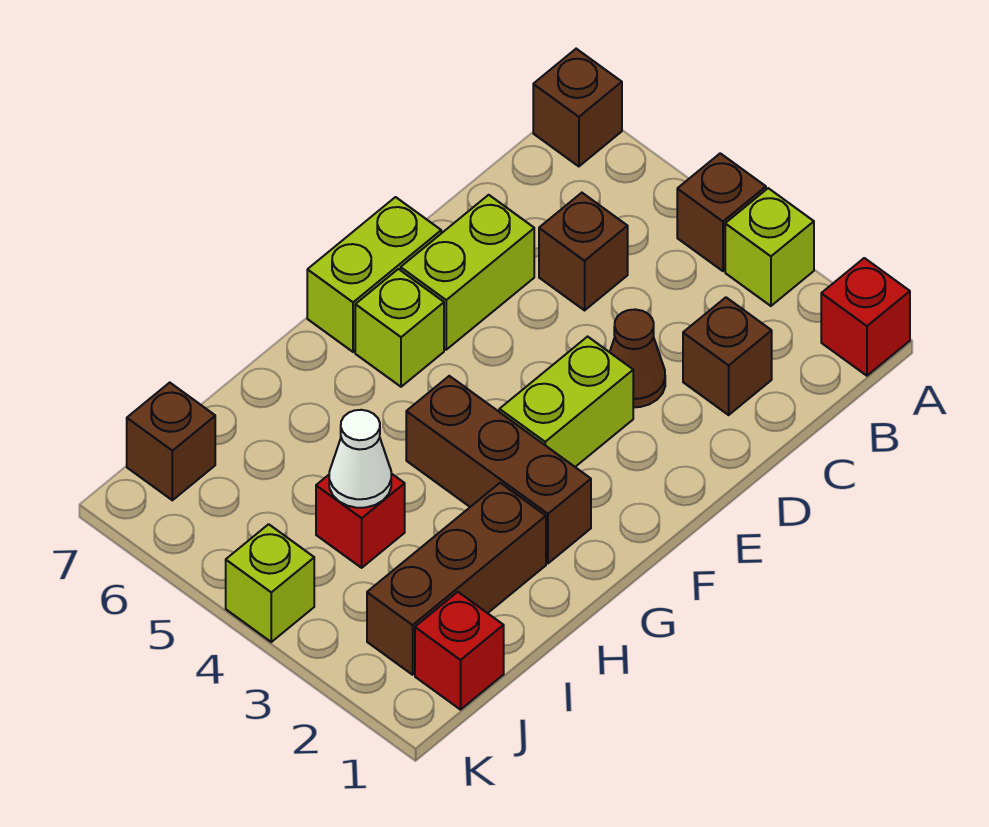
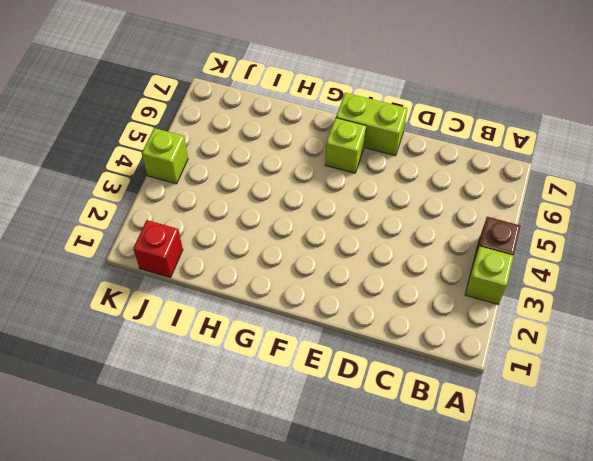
none -> red 1x1 brick [821,258,910,376]
none -> brown 1x1 brick [533,49,622,166]
none -> brown 1x1 brick [683,297,772,415]

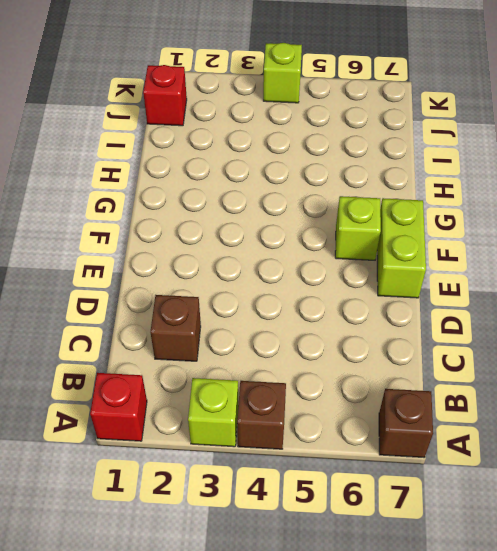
none -> brown 1x1 brick [539,193,628,310]
none -> brown 1x1 cone [610,309,665,407]
none -> lime 1x2 brick [401,195,534,350]

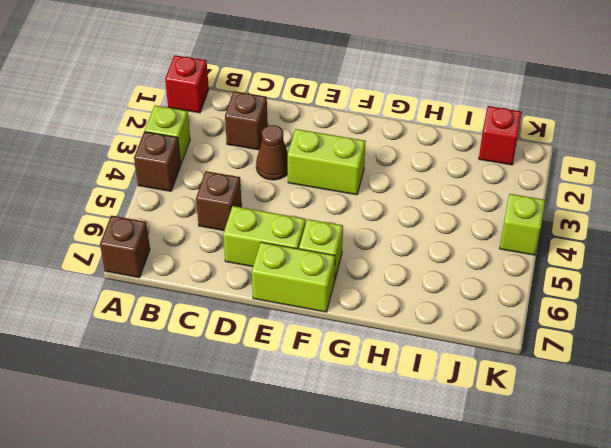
none -> brown 1x3 brick [406,376,591,563]
none -> brown 1x3 brick [367,483,546,675]
none -> red 1x1 brick [316,474,405,568]

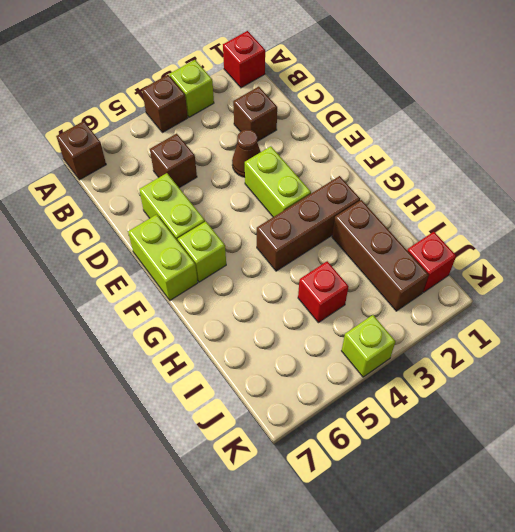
none -> brown 1x1 brick [127,383,215,500]
none -> white 1x1 cone [329,410,391,508]

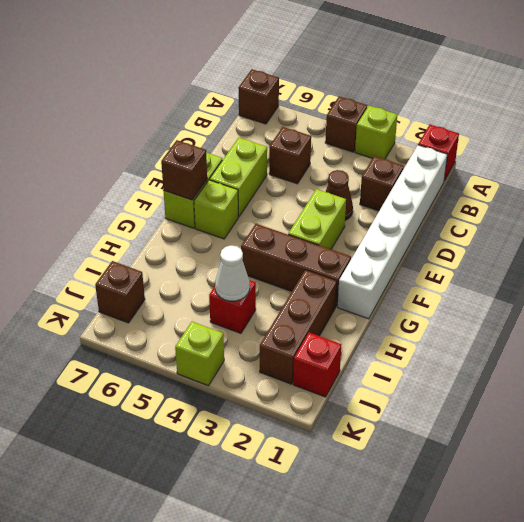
white 1x6 brick [338,145,447,319] -> none
brown 1x1 brick [161,140,207,200] -> none

